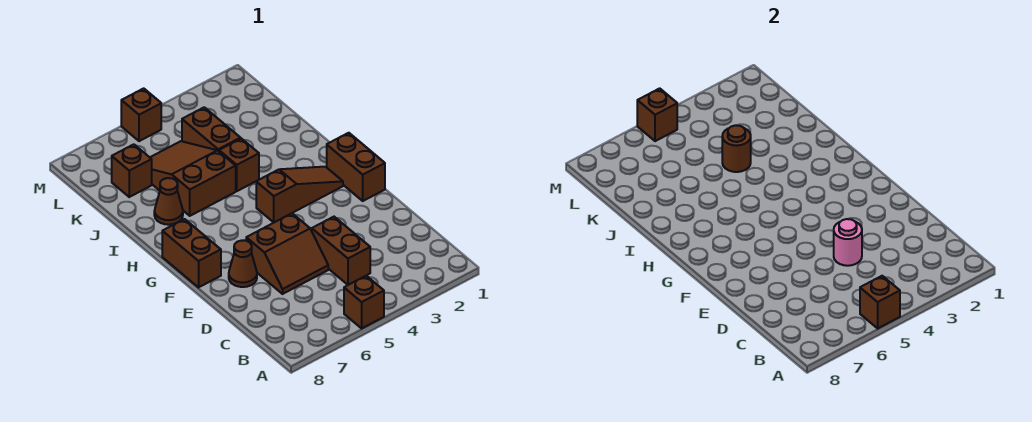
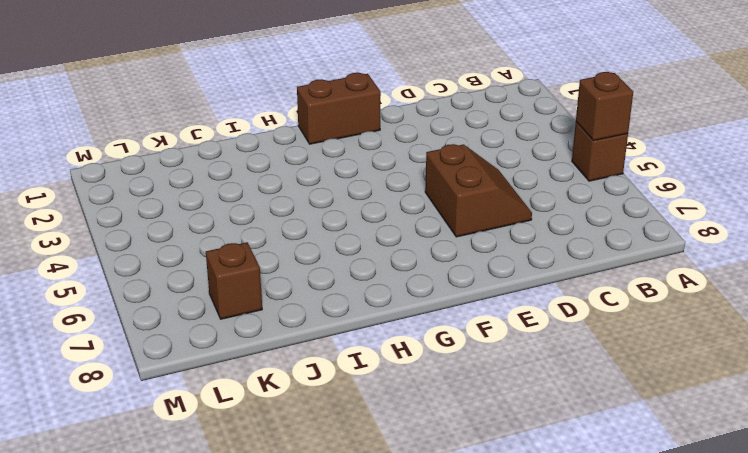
none -> brown 1x2 brick [311,217,370,285]
none -> brown 1x1 cone [229,240,257,287]
none -> brown 1x2 brick [162,219,221,287]

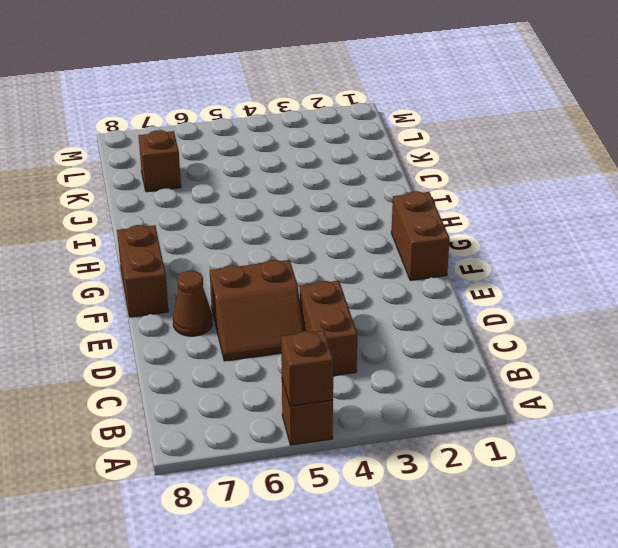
none -> brown 1x3 slope [256,167,343,222]
none -> brown 1x1 brick [219,138,259,191]
none -> brown 2x3 slope [150,141,236,216]

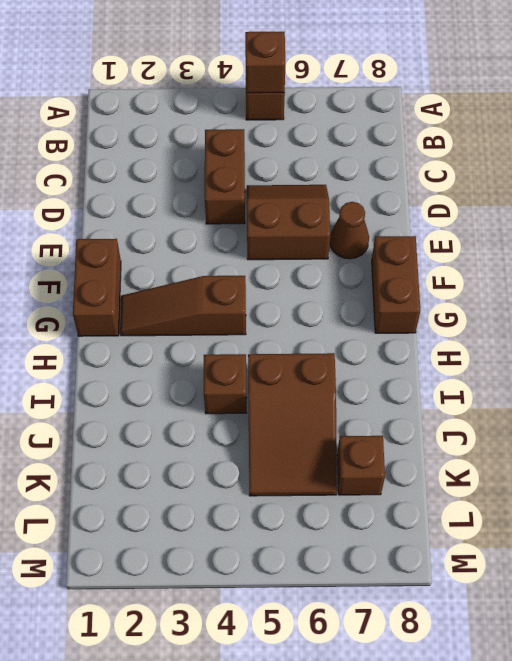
none -> brown 1x1 cone [154,178,183,225]
none -> brown 1x2 brick [182,107,241,151]
none -> brown 1x1 brick [121,88,161,141]

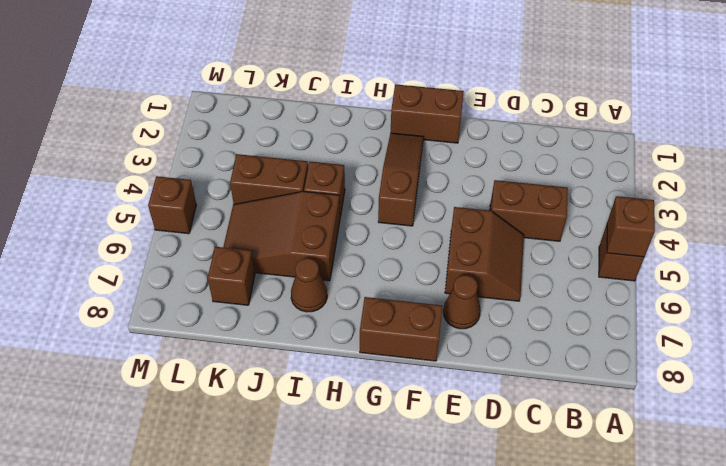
none -> pink 1x1 round brick [834,219,862,266]
none -> brown 1x1 round brick [722,125,751,172]
none -> brown 1x1 brick [637,88,677,141]

